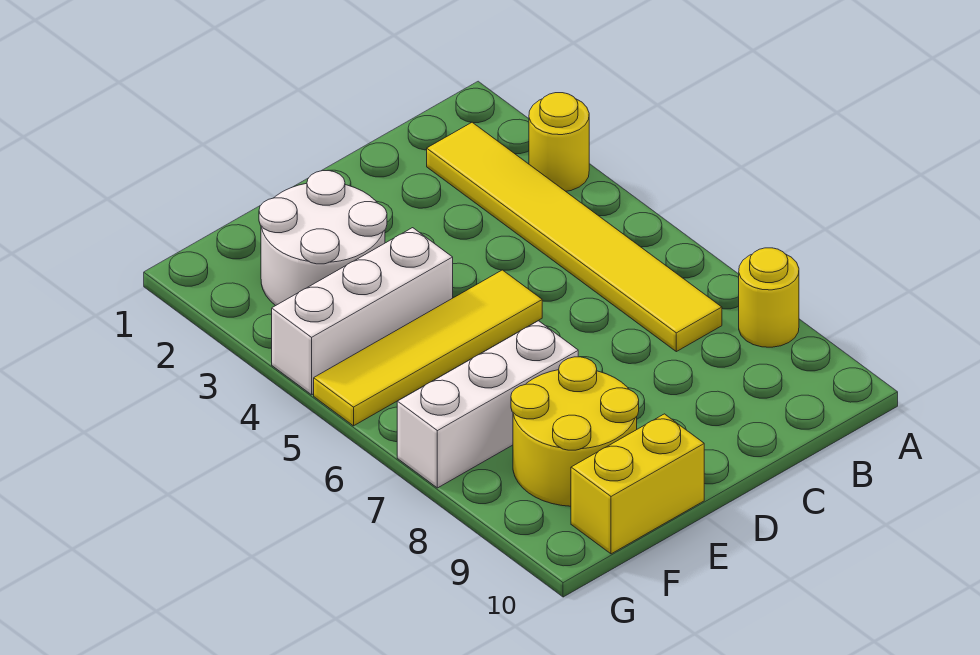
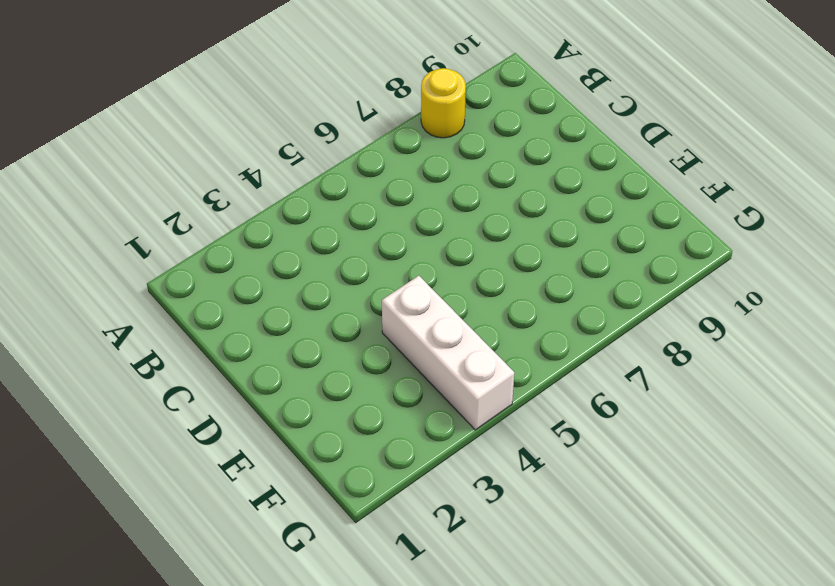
none -> yellow 1x1 round brick [529,93,589,191]
none -> yellow 1x6 tile [427,122,722,352]

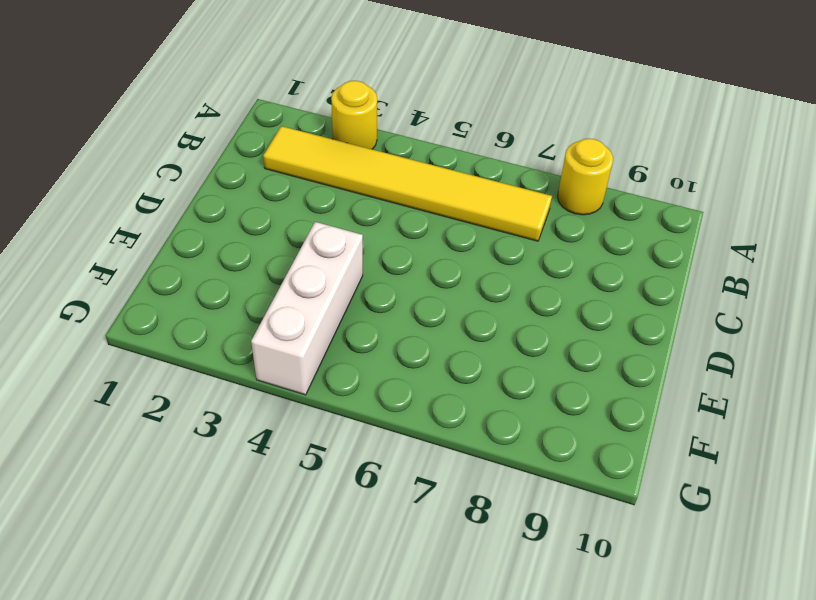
none -> yellow 1x4 tile [314,270,542,426]
none -> white 2x2 round brick [259,171,387,306]

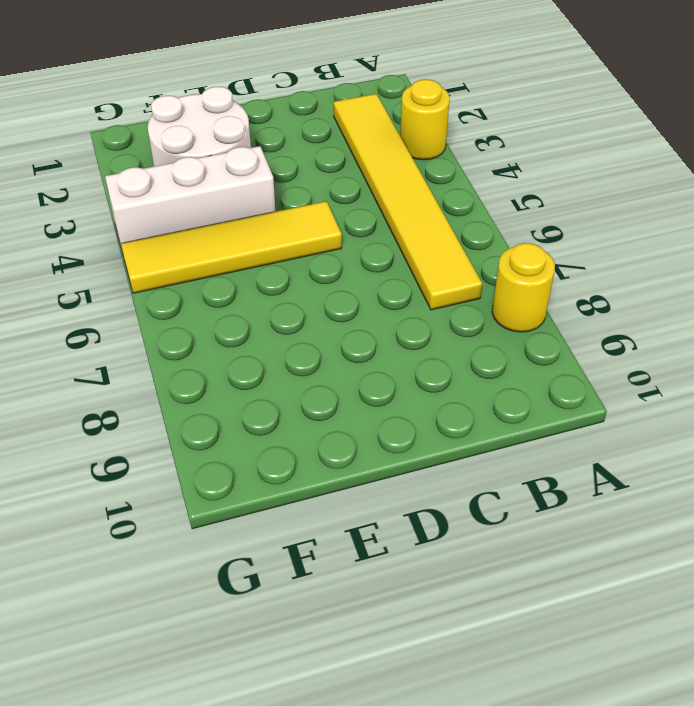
none -> white 1x3 brick [397,321,578,488]
none -> yellow 2x2 round brick [511,357,639,506]

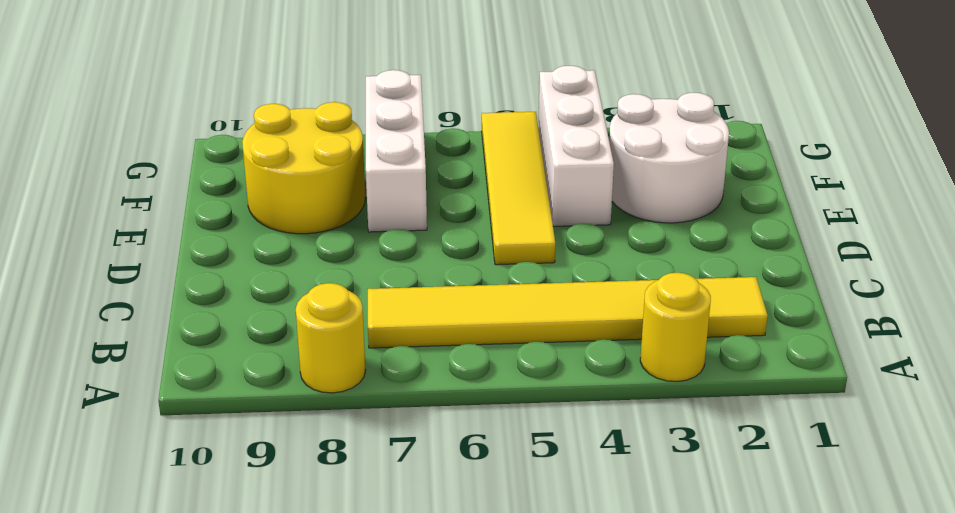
none -> yellow 1x2 brick [571,414,704,554]

